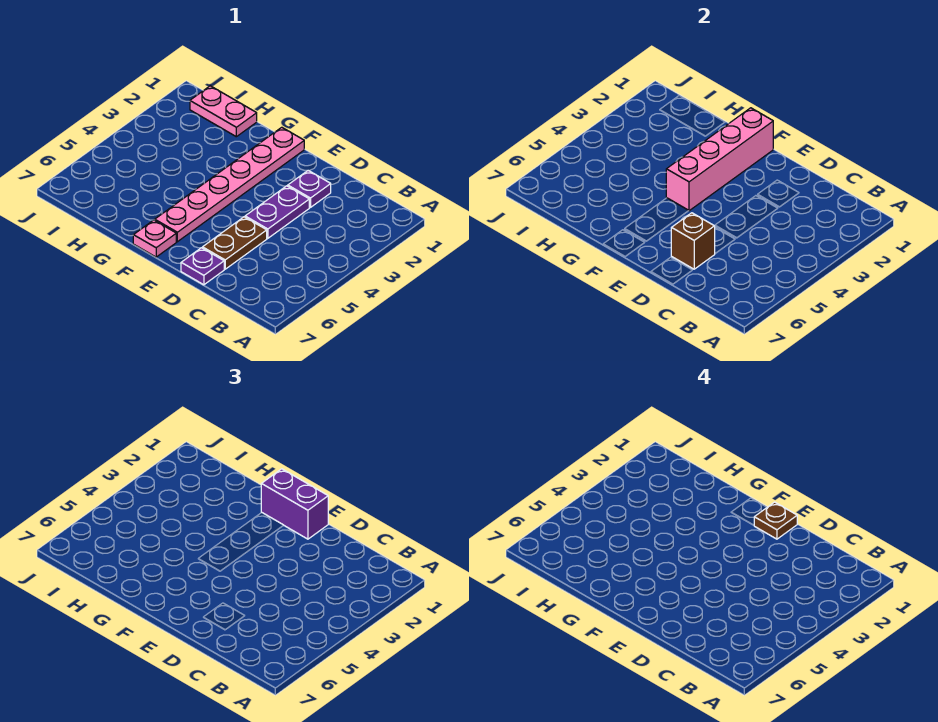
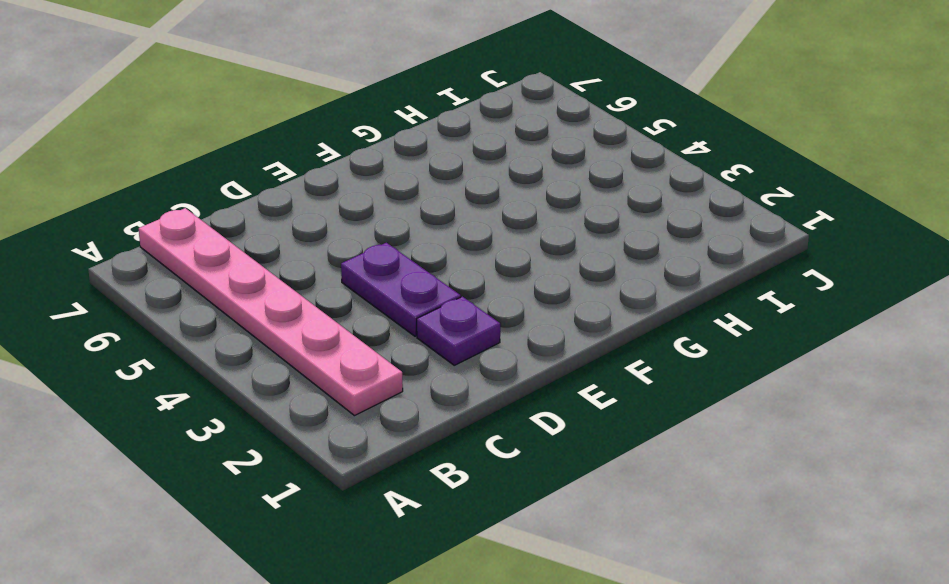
pink 1x6 plate [139,208,403,416] -> pink 1x6 plate moved to [155,127,304,242]
none -> brown 1x2 plate [202,217,267,269]
none -> purple 1x1 plate [181,248,224,285]

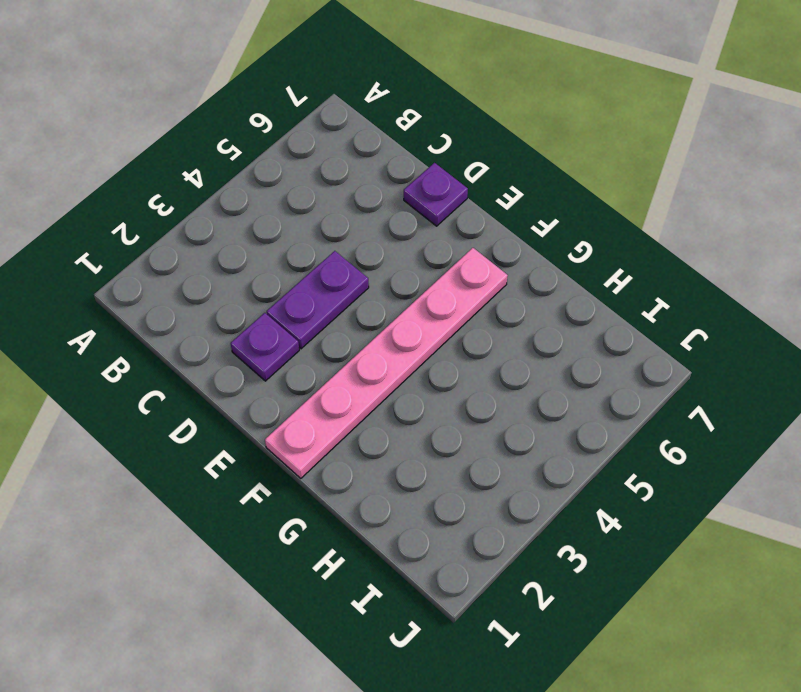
none -> brown 1x2 plate [202,217,267,269]
none -> pink 1x1 plate [133,220,176,257]

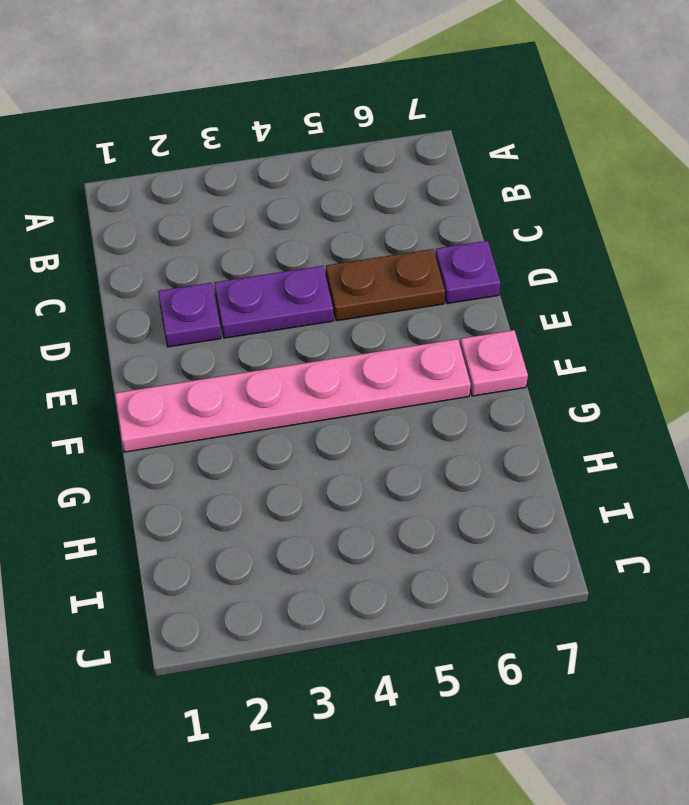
none -> pink 1x2 plate [190,86,257,137]
none -> brown 1x1 brick [671,213,715,269]

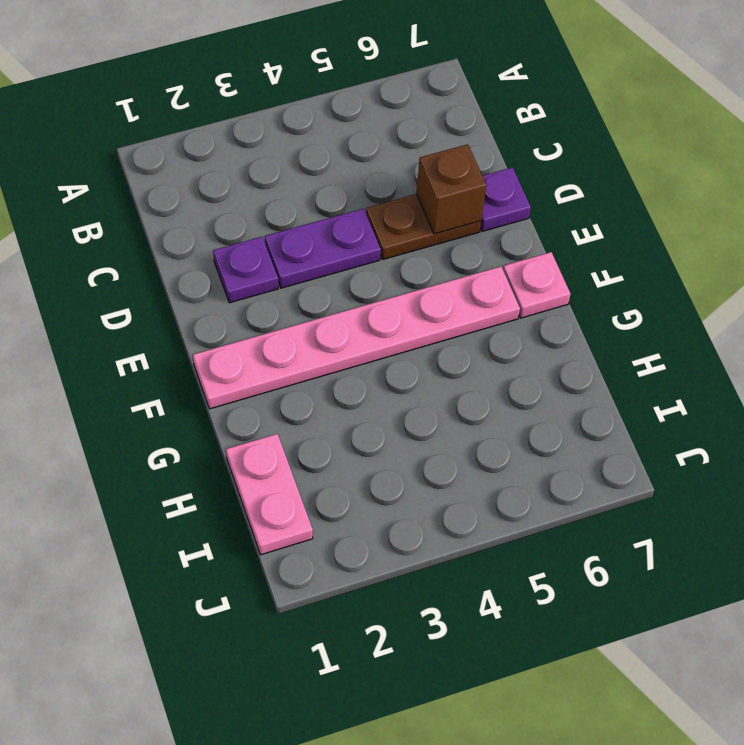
none -> pink 1x4 brick [666,108,773,211]
none -> purple 1x2 brick [261,469,328,539]

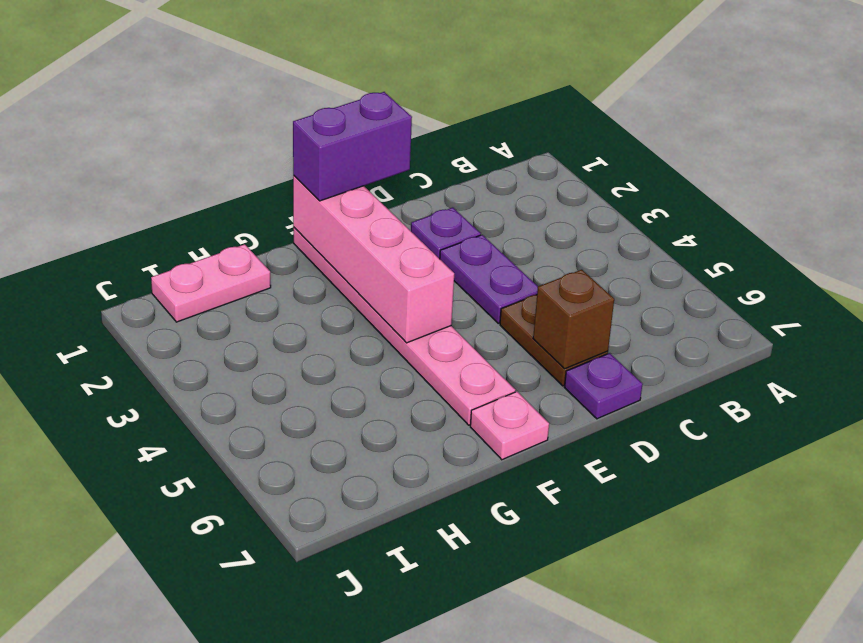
none -> brown 1x1 plate [754,502,797,539]

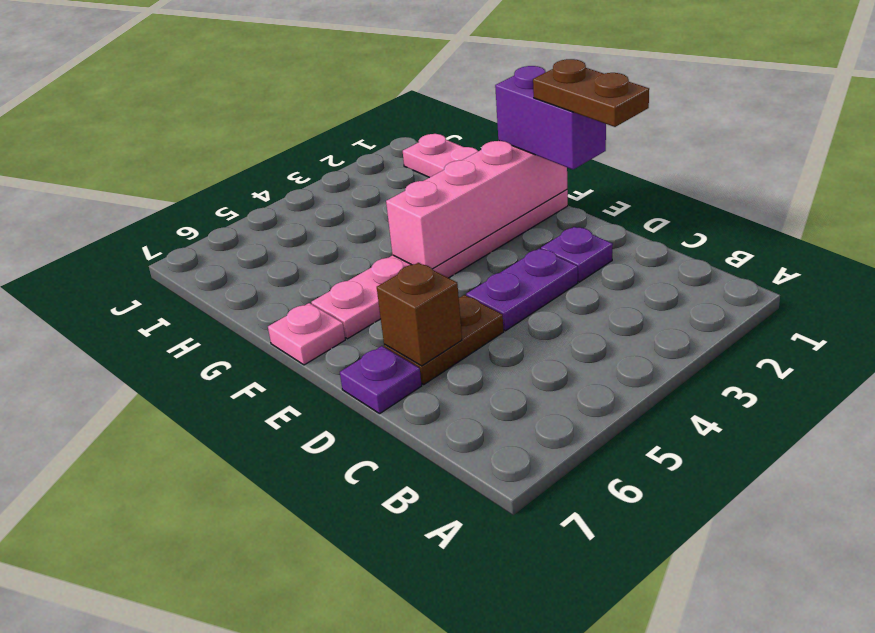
brown 1x2 plate [533,59,649,127] -> brown 1x1 plate [754,502,797,539]

